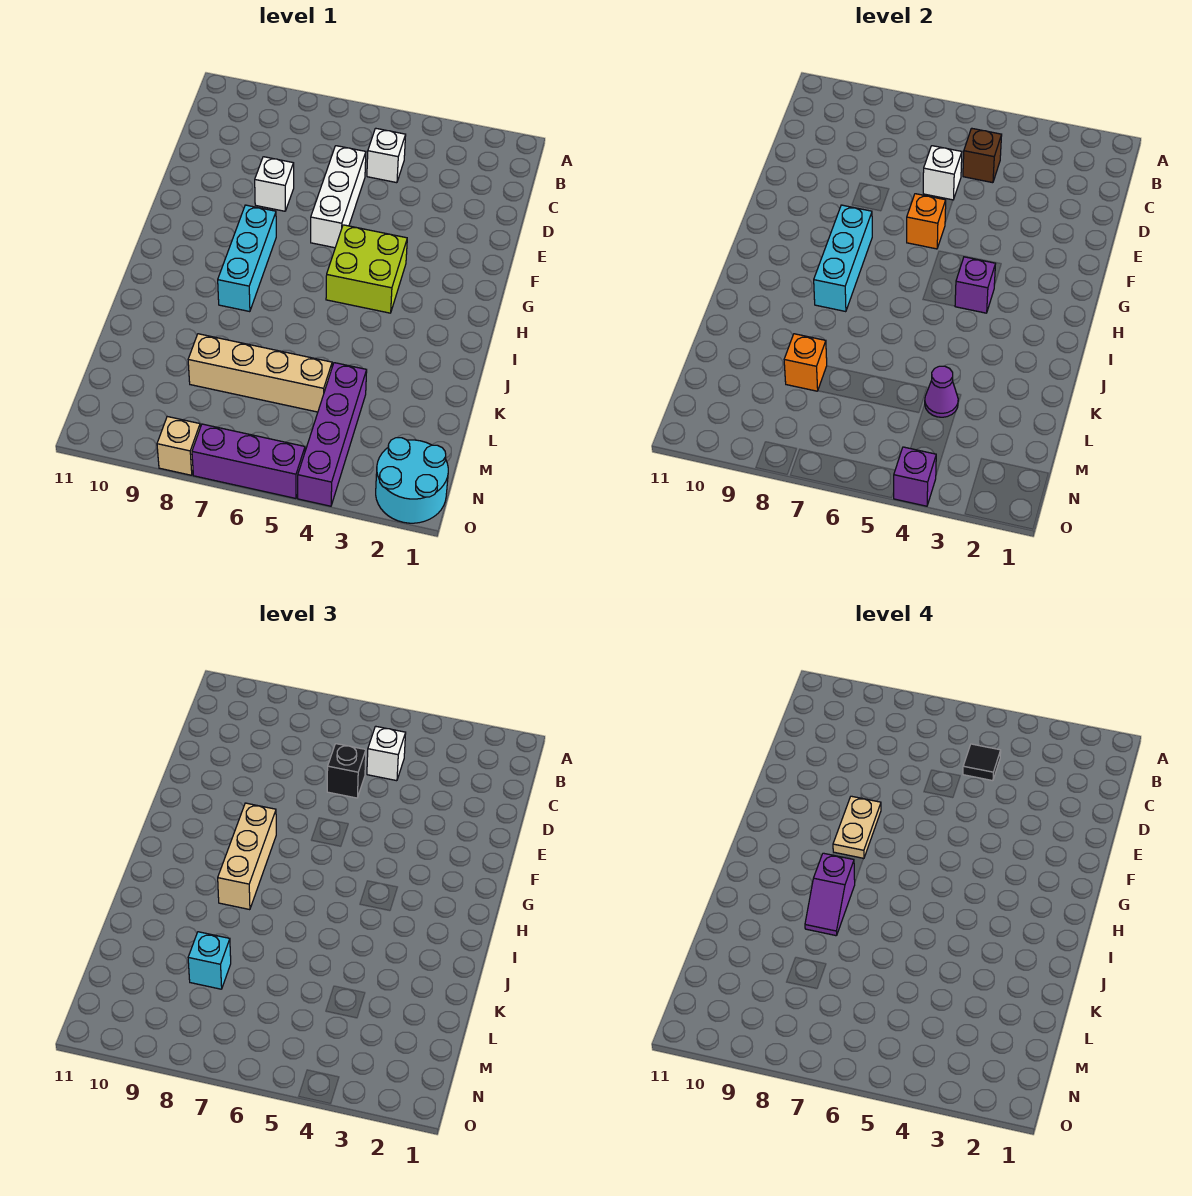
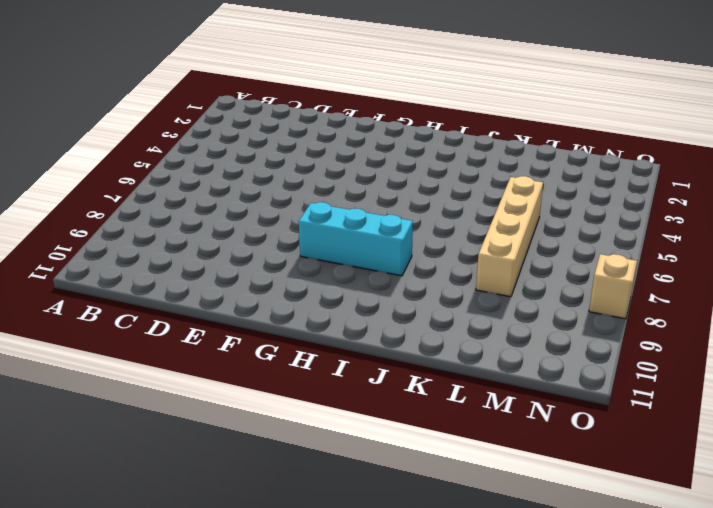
none -> white 1x1 brick [367,128,406,183]
none -> white 1x3 brick [311,146,366,248]
none -> white 1x1 brick [255,157,294,211]

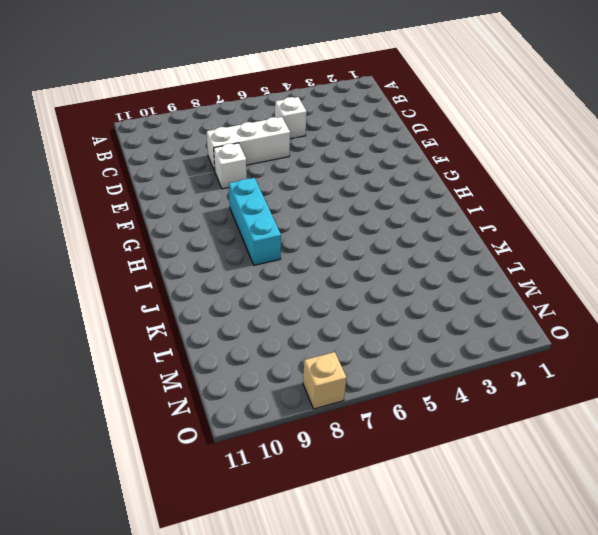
white 1x3 brick [207,117,290,171] -> white 1x3 brick turned to [311,146,366,248]
none -> lime 2x2 brick [326,225,407,313]
none -> purple 1x4 brick [298,363,367,506]
none -> tan 1x4 brick [188,334,332,412]

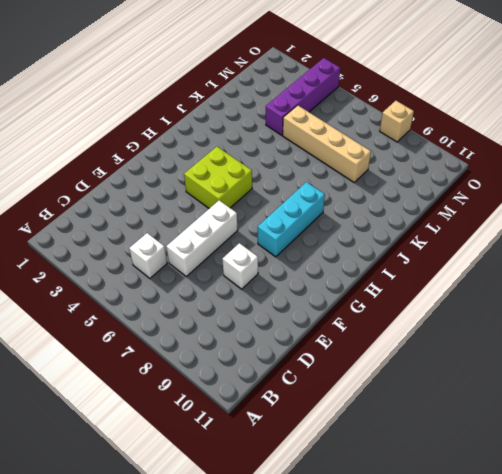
none -> cyan 2x2 round brick [376,438,448,523]
none -> purple 1x3 brick [192,424,305,498]
none -> brown 1x1 brick [963,128,1002,183]

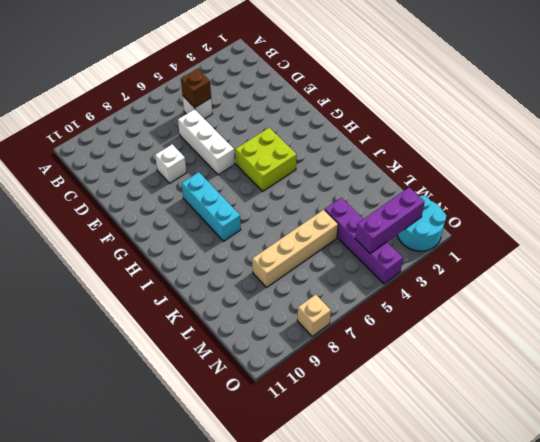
purple 1x3 brick [355,187,425,254] -> purple 1x3 brick moved to [192,424,305,498]
none -> white 1x1 brick [923,146,962,200]
none -> orange 1x1 brick [907,194,946,249]
none -> cyan 1x3 brick [814,205,872,312]

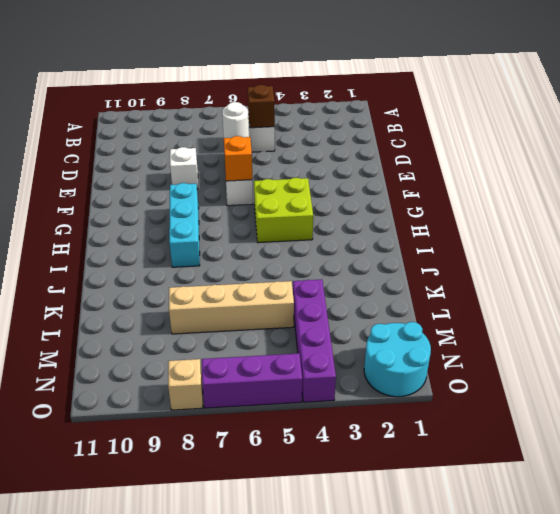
white 1x1 round brick [222,102,249,138] -> white 1x1 brick [923,146,962,200]
none -> cyan 1x3 brick [814,205,872,312]
none -> purple 1x1 brick [955,257,995,313]
none -> purple 1x1 cone [925,366,958,417]

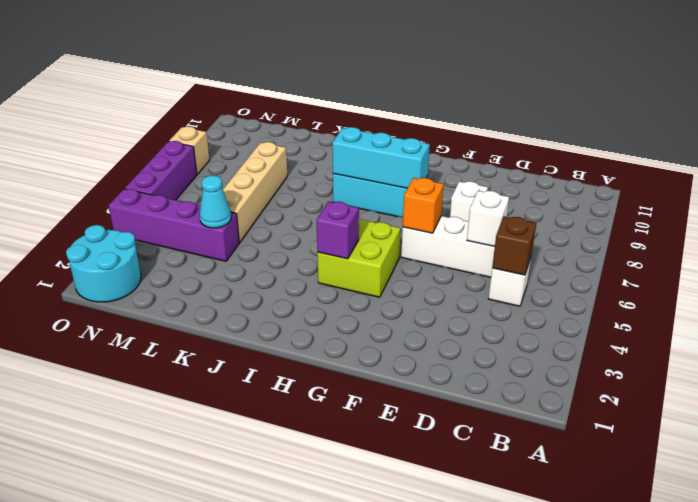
cyan 1x1 cone [200,175,231,228] -> purple 1x1 cone [925,366,958,417]
none -> orange 1x1 brick [784,334,827,391]
none -> purple 1x1 brick [894,447,936,506]
none -> white 1x1 brick [367,726,406,781]

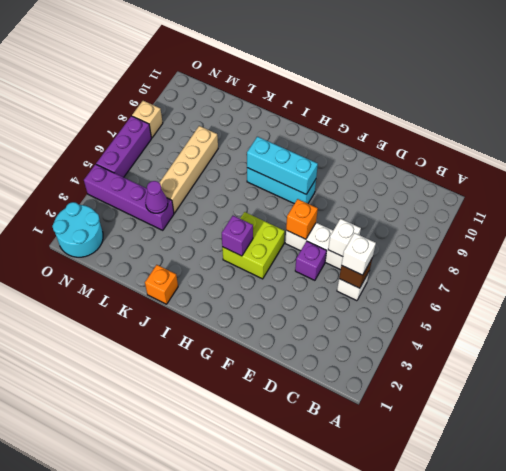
purple 1x1 brick [295,241,327,280] -> purple 1x1 brick moved to [894,447,936,506]
orange 1x1 brick [145,265,178,304] -> orange 1x1 brick moved to [784,334,827,391]
none -> white 1x1 brick [255,157,294,211]
none -> black 1x1 brick [327,744,366,798]
none -> tan 1x3 brick [218,803,276,910]

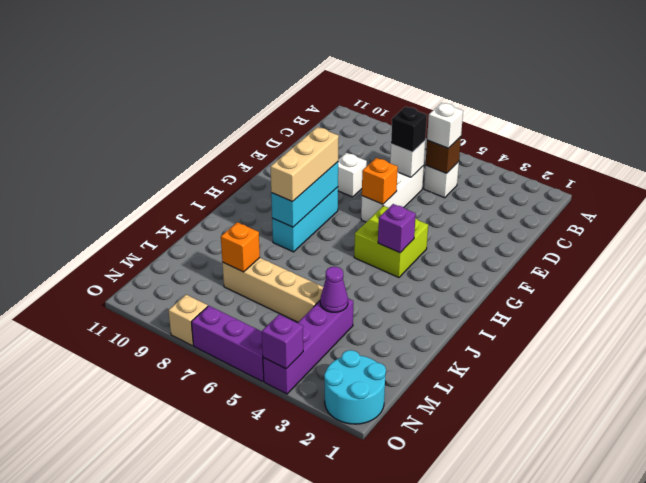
none -> cyan 1x1 brick [188,932,231,989]
none -> black 1x1 tile [963,744,1001,781]
none -> tan 1x2 plate [833,796,881,859]

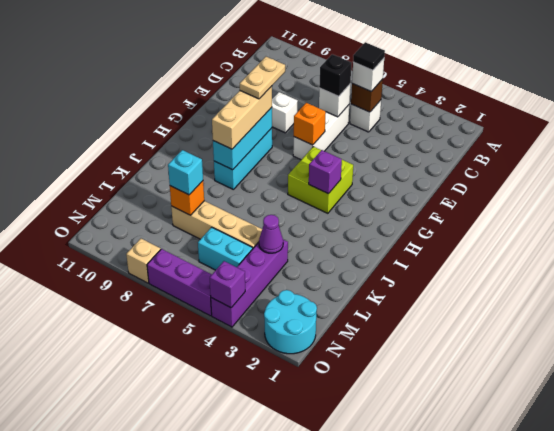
cyan 1x2 brick [198,227,253,270] -> none
none -> purple 1x2 slope [805,853,855,936]

